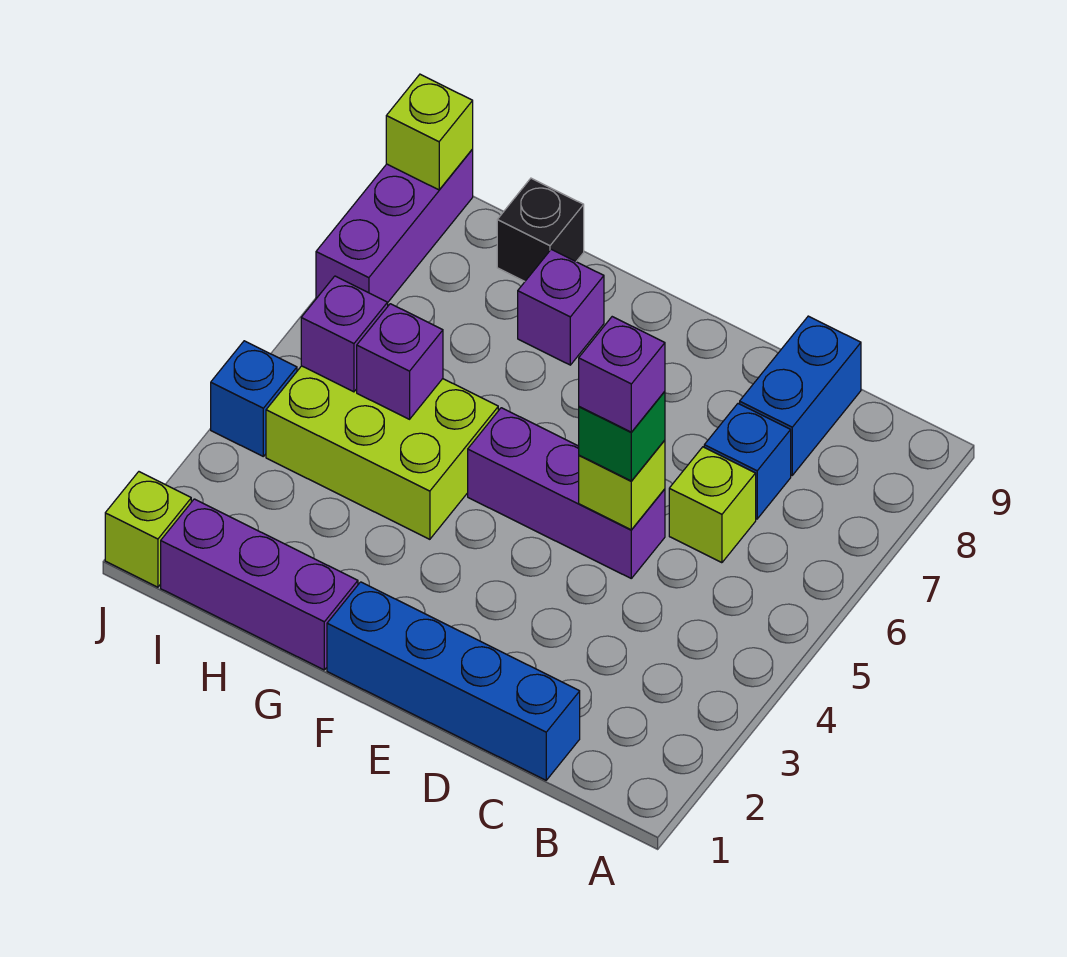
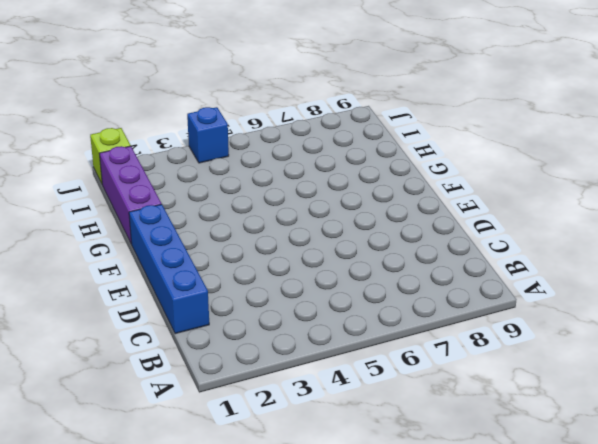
none -> lime 1x1 brick [669,447,756,563]
none -> blue 1x1 brick [704,404,791,519]
none -> blue 1x2 brick [740,316,861,475]

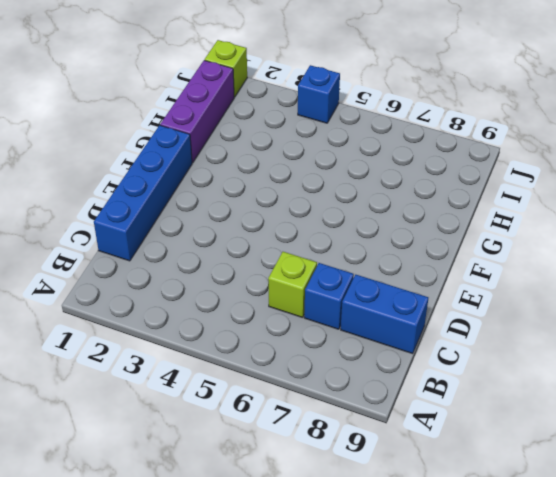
none -> purple 1x3 brick [468,408,665,578]
none -> lime 2x3 brick [266,366,498,539]
none -> purple 1x1 brick [518,249,604,365]

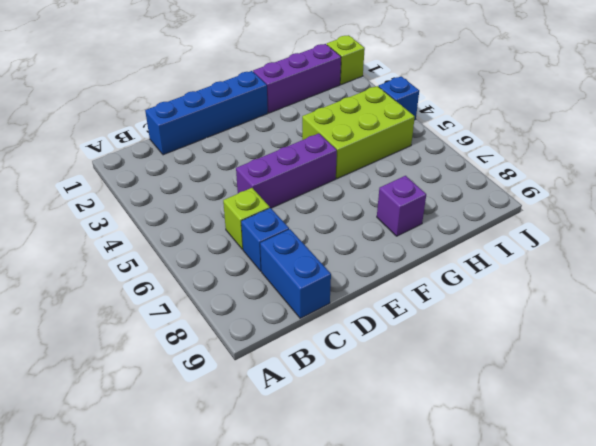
none -> black 1x1 brick [497,178,584,281]
none -> purple 1x3 brick [316,149,473,302]
none -> lime 1x1 brick [579,440,665,530]

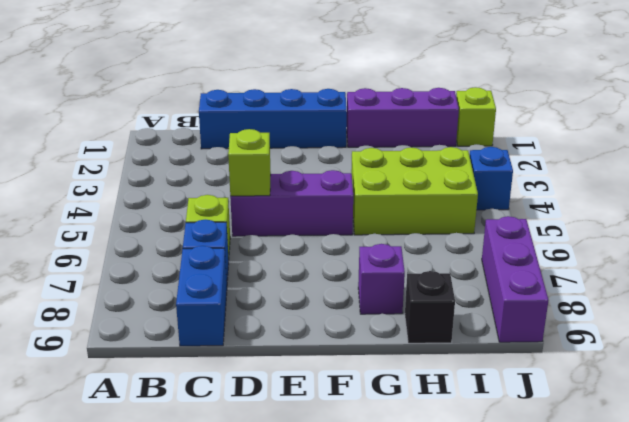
none -> purple 1x1 brick [357,304,443,419]
none -> purple 1x1 brick [301,276,388,392]
none -> lime 1x1 brick [386,74,473,190]

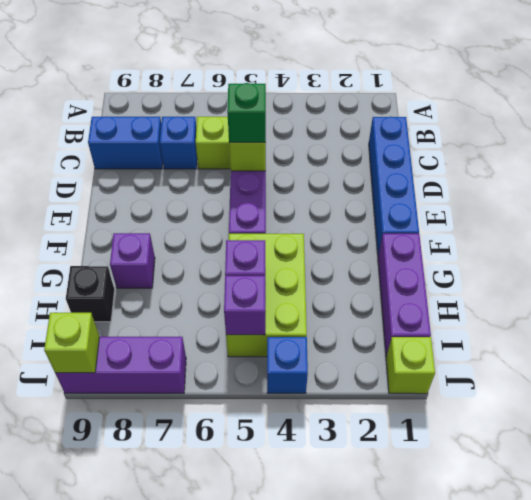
none -> purple 1x1 brick [579,317,665,432]

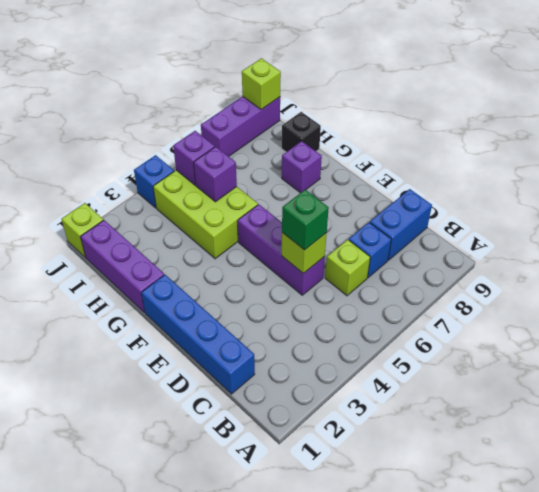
none -> purple 1x1 brick [579,317,665,432]

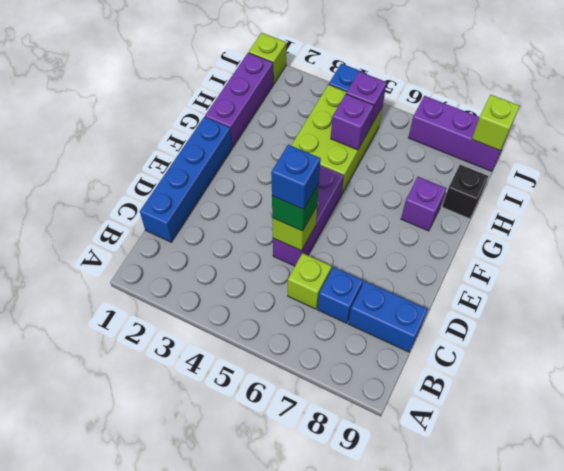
blue 1x1 brick [271,145,321,209] -> purple 1x1 brick [579,317,665,432]

